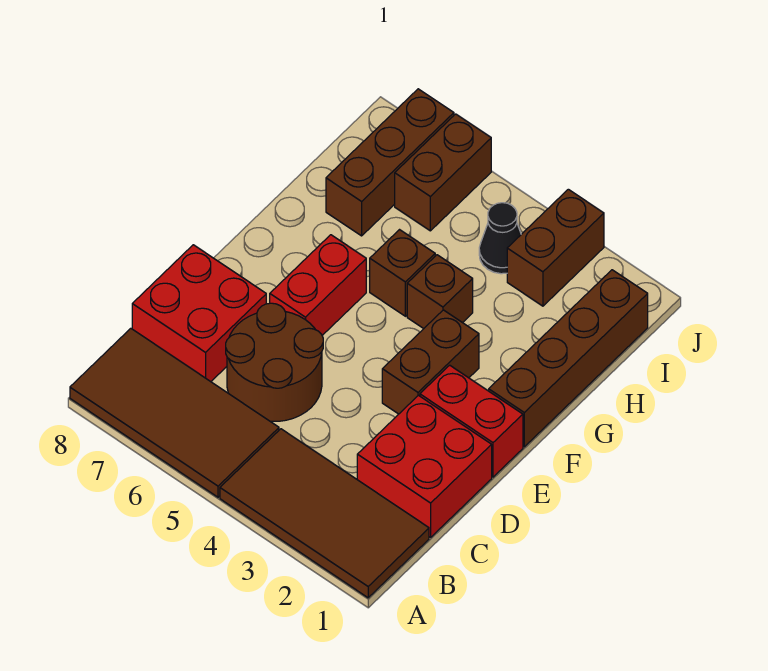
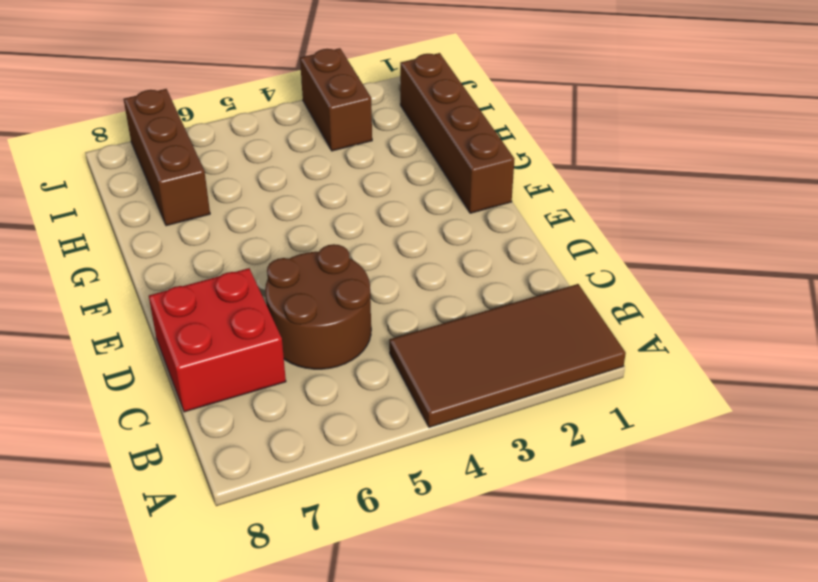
none -> brown 2x4 tile [70,328,279,497]
none -> red 2x2 brick [357,395,492,537]
none -> red 1x2 brick [420,365,523,477]

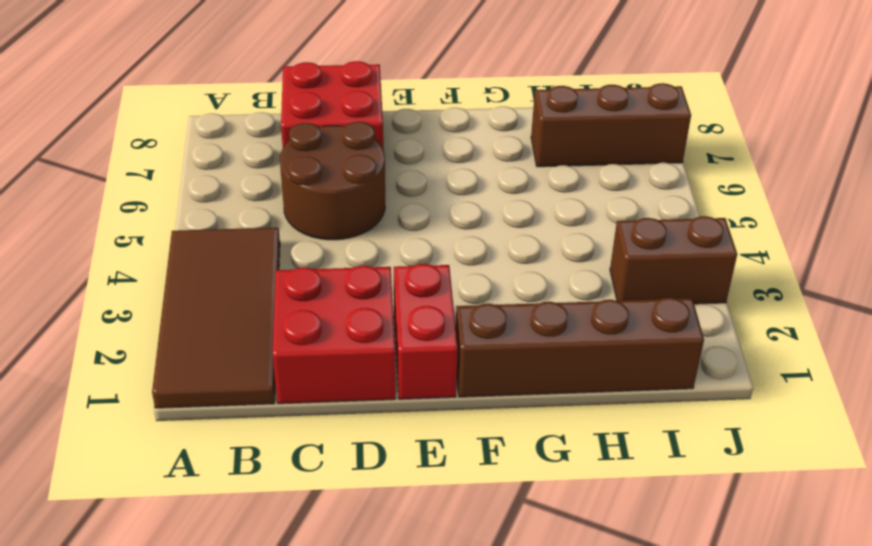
none -> brown 2x4 tile [70,328,279,497]
none -> brown 1x2 brick [382,310,479,414]
none -> red 1x2 brick [270,235,366,335]

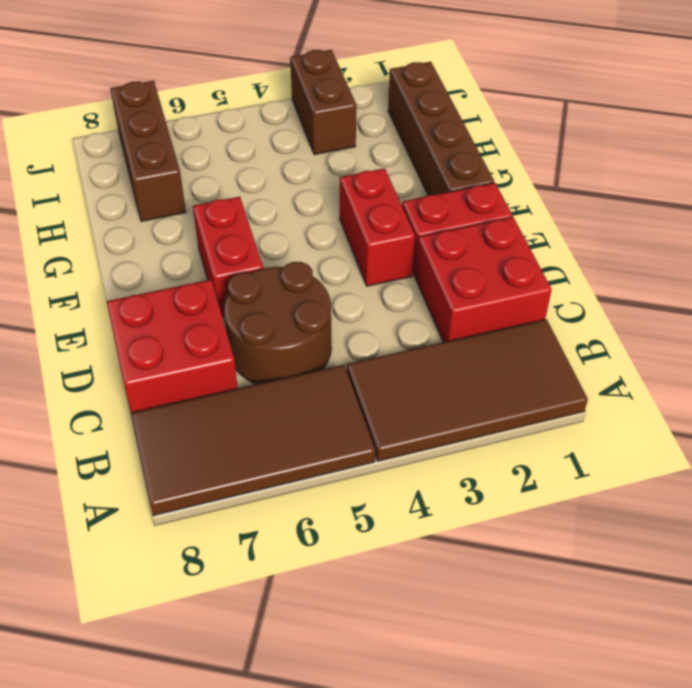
red 1x2 brick [340,168,415,286] -> brown 1x2 brick [382,310,479,414]
none -> brown 1x1 brick [407,255,473,329]
none -> brown 1x1 brick [370,230,435,316]
none -> black 1x1 cone [479,203,521,274]

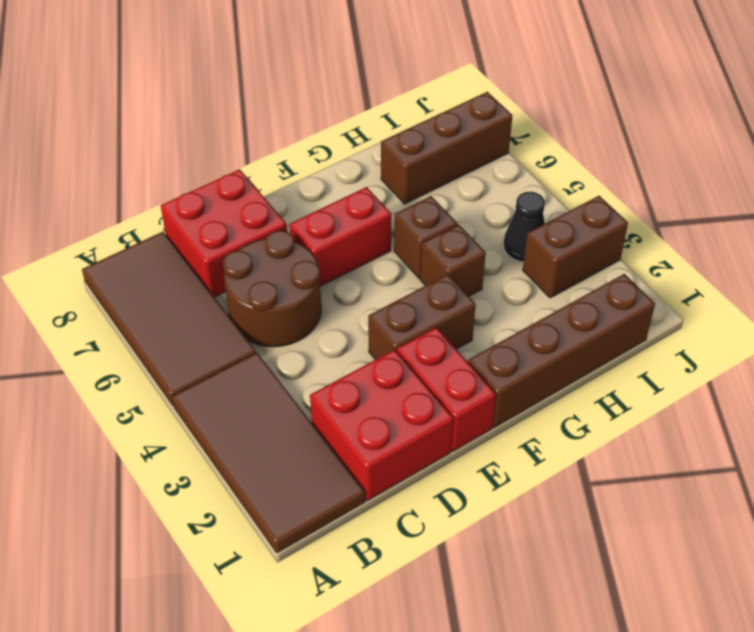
none -> brown 1x2 brick [395,114,491,231]

